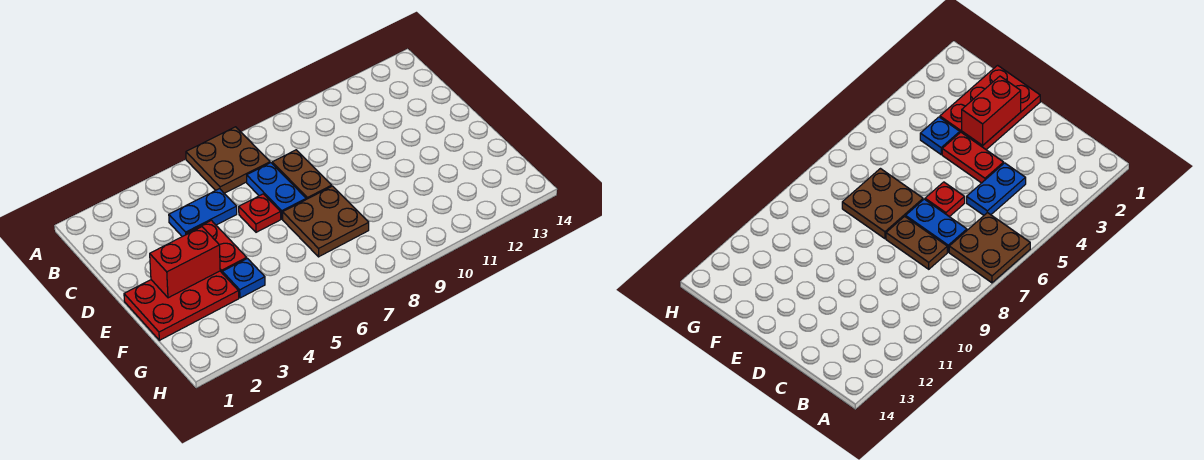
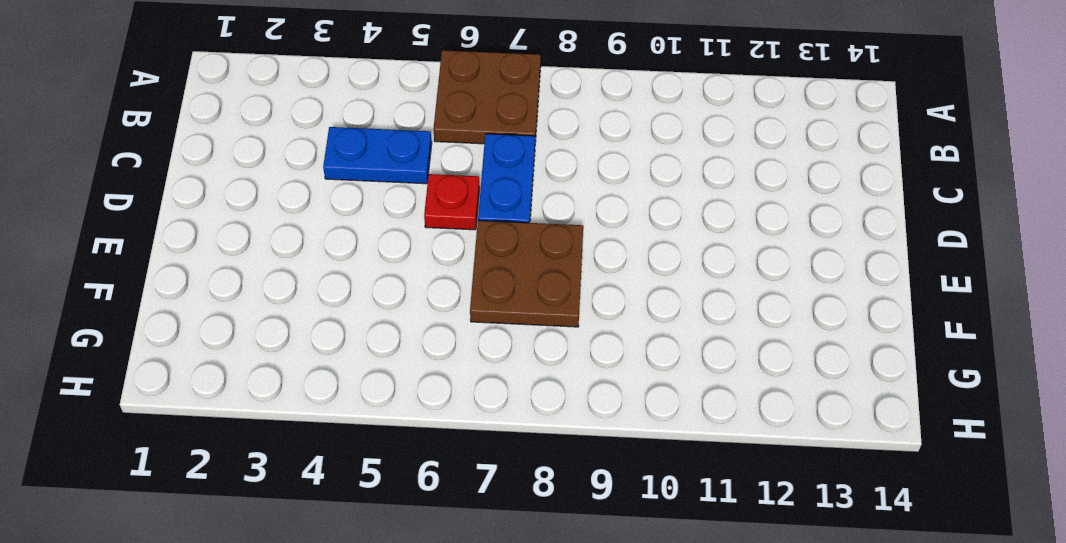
none -> brown 1x2 plate [272,150,332,199]
none -> red 1x2 plate [186,220,247,272]

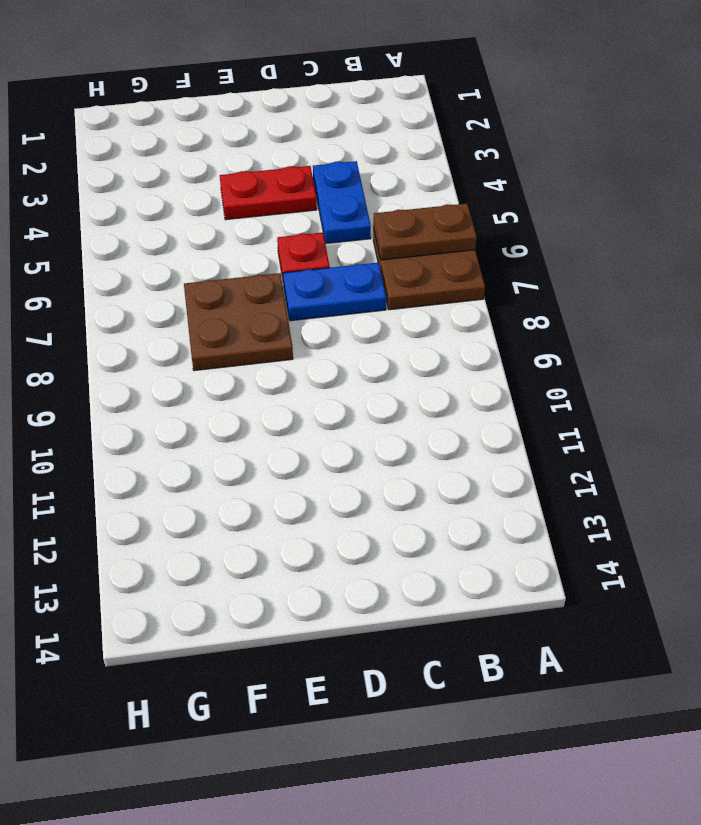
brown 1x2 plate [373,203,476,260] -> brown 1x2 plate moved to [272,150,332,199]
none -> red 2x3 plate [124,271,239,340]
none -> blue 1x1 plate [222,258,265,298]

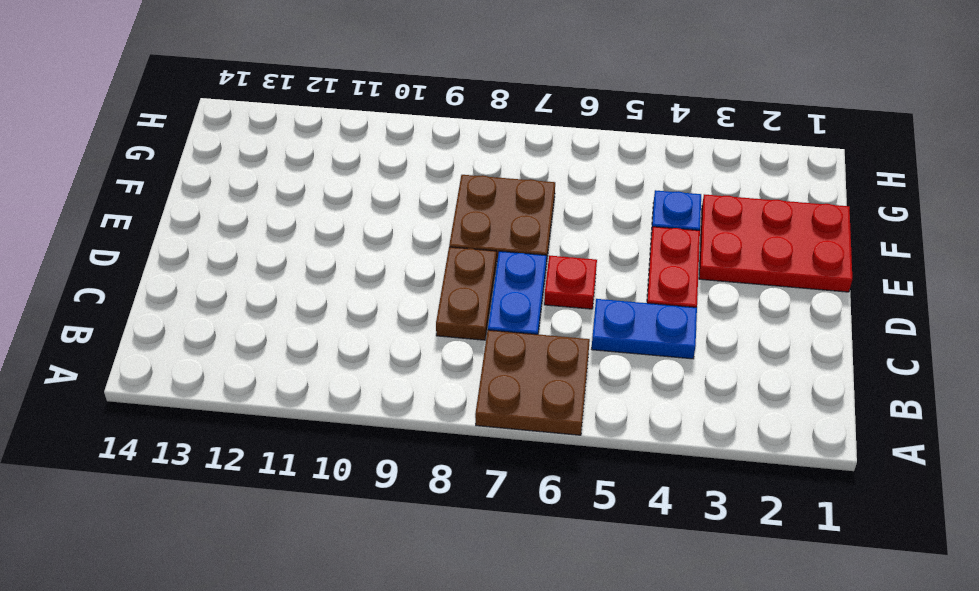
none -> red 1x2 brick [150,227,220,298]

